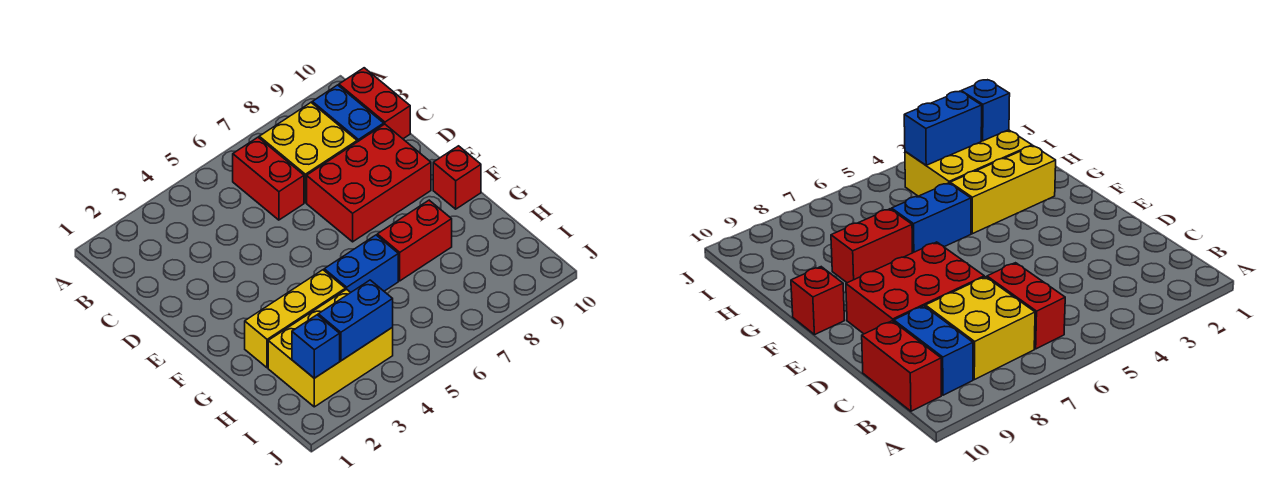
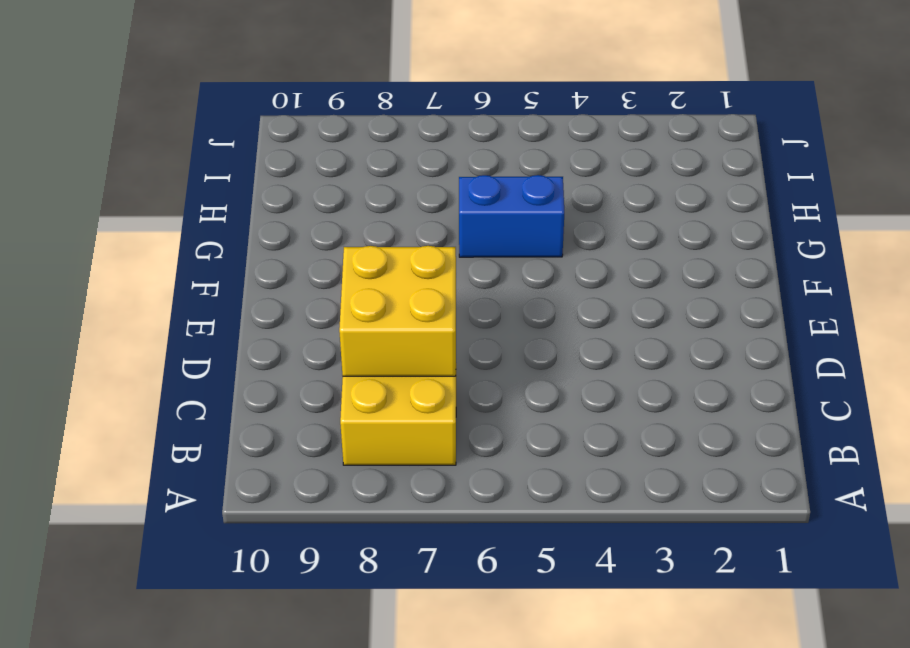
yellow 2x2 brick [339,246,456,376] -> none
none -> red 1x2 brick [233,137,304,220]
none -> blue 1x2 brick [312,85,384,142]
none -> red 1x2 brick [339,68,410,139]

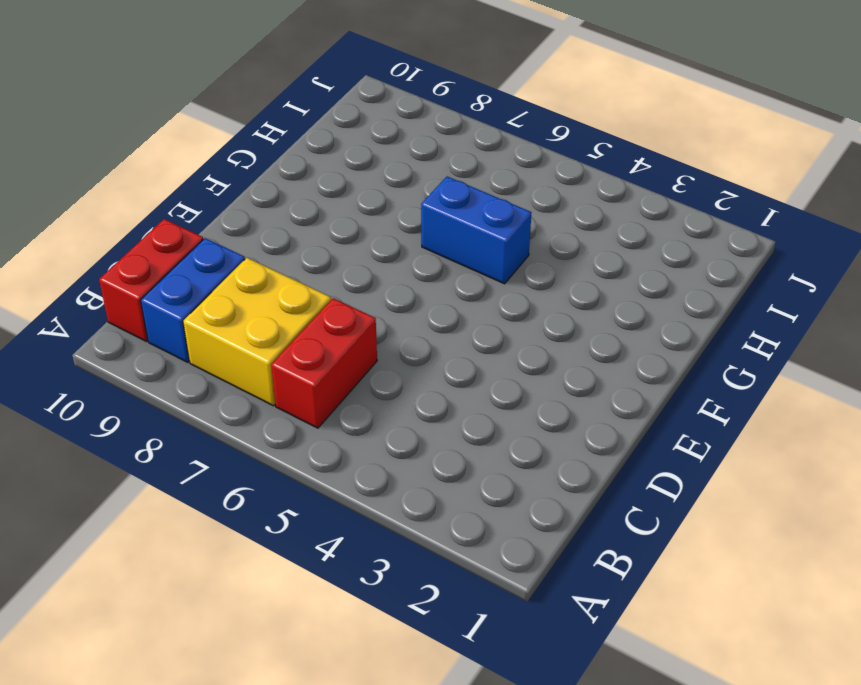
none -> red 2x3 brick [307,124,431,242]
none -> red 1x1 brick [433,146,481,209]
none -> yellow 1x3 brick [245,270,345,368]

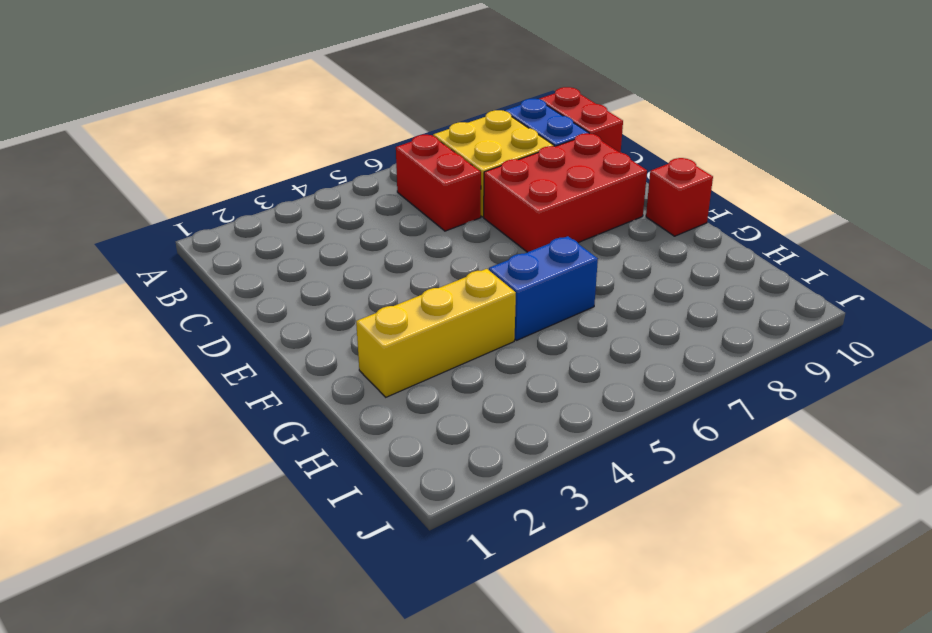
none -> red 1x2 brick [377,200,452,281]
none -> yellow 2x3 brick [268,289,393,407]
none -> blue 1x1 brick [292,315,340,378]

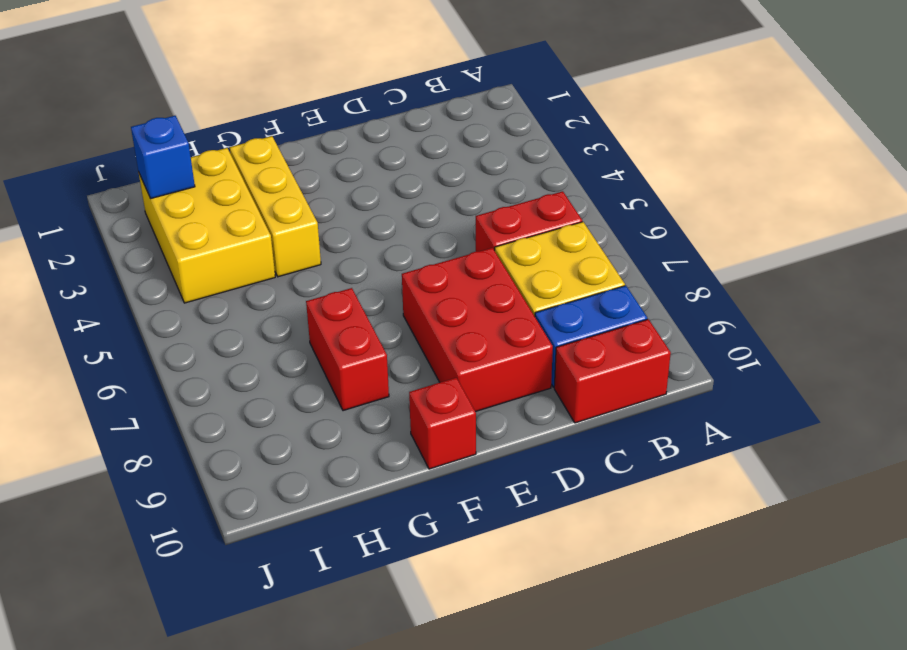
none -> blue 1x2 brick [324,235,398,292]
none -> blue 1x2 brick [318,280,393,361]

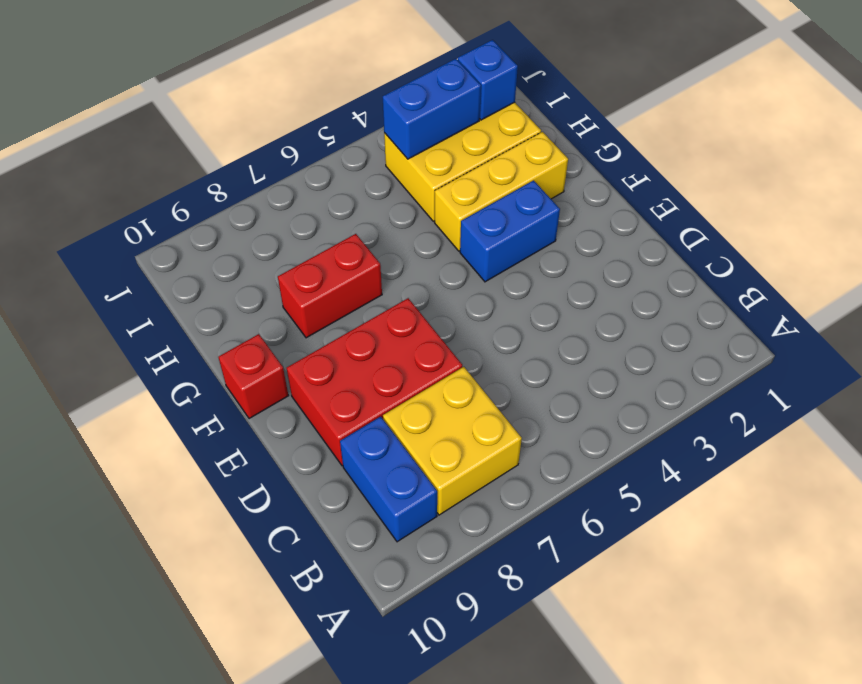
blue 1x2 brick [460,181,560,282] -> blue 1x2 brick moved to [324,235,398,292]
none -> red 1x2 brick [233,137,304,220]
none -> red 1x2 brick [339,68,410,139]

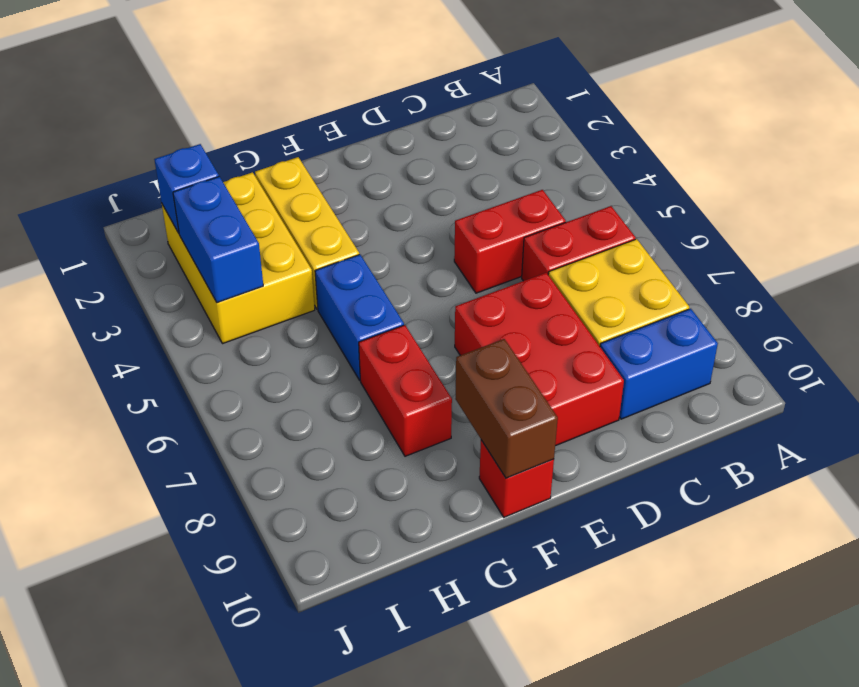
red 1x2 brick [454,190,566,293] -> red 1x2 brick moved to [339,68,410,139]
brown 1x2 brick [455,339,558,478] -> none

